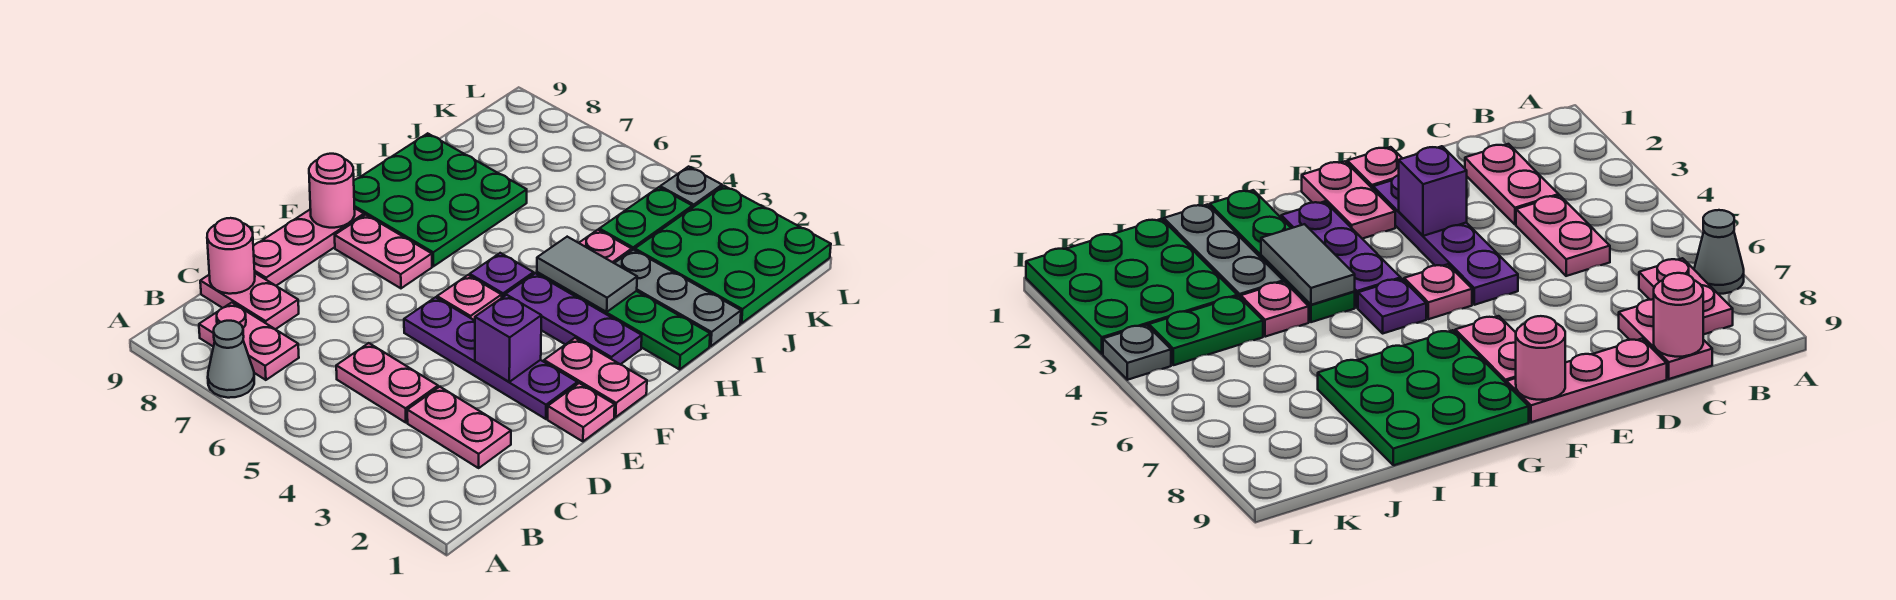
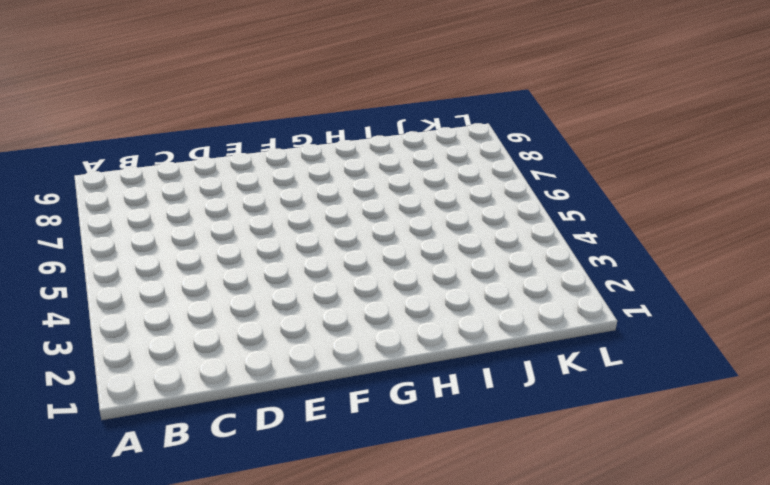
none -> grey 1x1 cone [208,321,254,398]
none -> pink 1x2 plate [199,303,299,380]
none -> pink 1x2 plate [407,387,511,468]

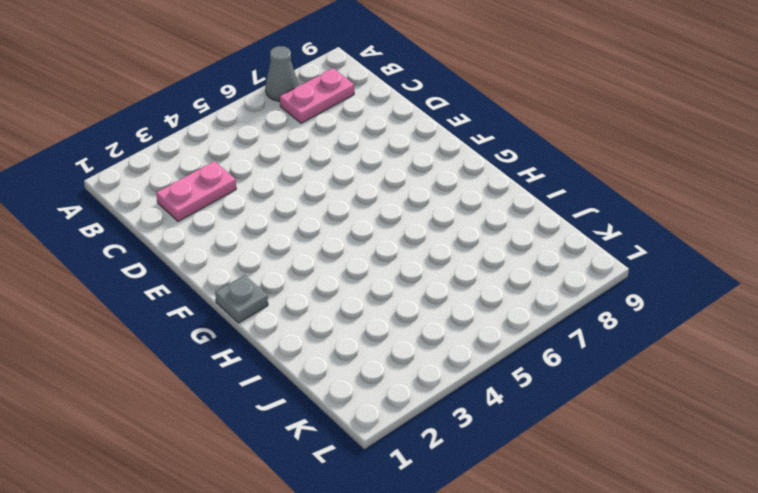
grey 1x1 plate [215,275,268,323] -> grey 1x1 plate moved to [660,167,722,208]
none -> pink 1x2 plate [336,343,438,423]
none -> pink 1x2 plate [200,273,299,329]
none -> pink 1x3 plate [253,208,364,286]

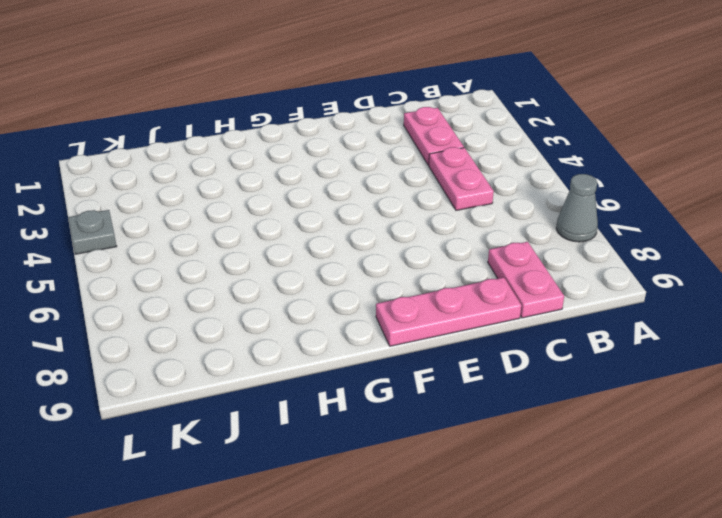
none -> pink 1x2 plate [199,303,299,380]
none -> pink 1x1 plate [548,383,615,441]
none -> purple 1x4 plate [404,297,577,419]

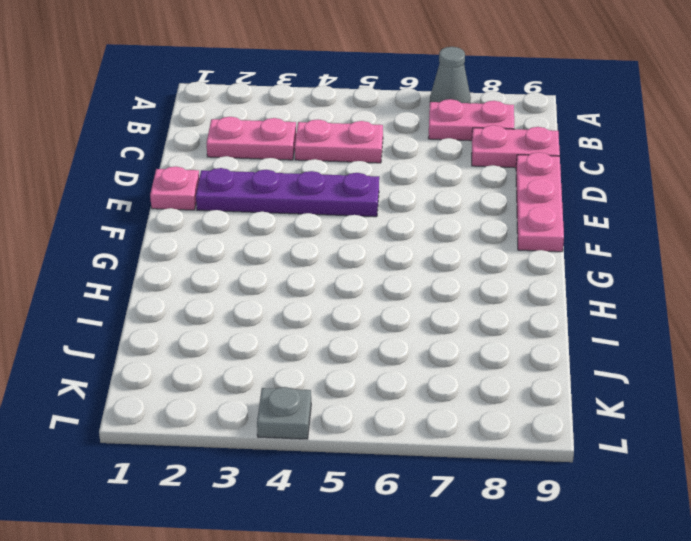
none -> pink 1x2 plate [544,338,647,417]
none -> pink 1x1 plate [437,275,502,320]
none -> pink 1x2 plate [335,215,432,288]

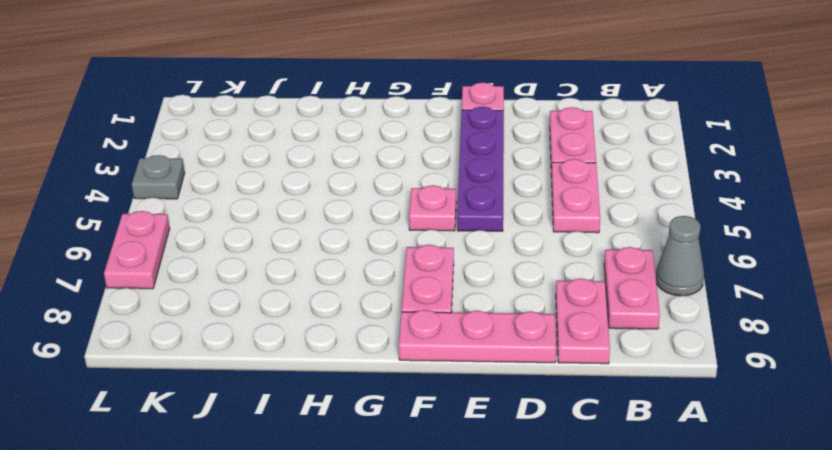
pink 1x2 plate [104,211,170,289] -> pink 1x2 plate moved to [544,338,647,417]
none -> purple 1x3 plate [505,273,642,364]
none -> purple 1x1 plate [469,253,534,298]
none -> green 3x3 plate [354,133,527,266]

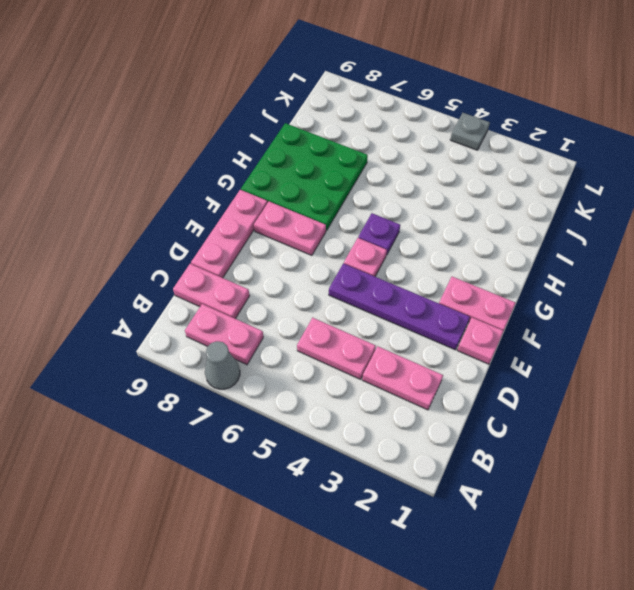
none -> purple 1x3 plate [505,273,642,364]
none -> green 1x4 plate [537,272,710,369]
none -> grey 1x3 plate [615,250,741,346]

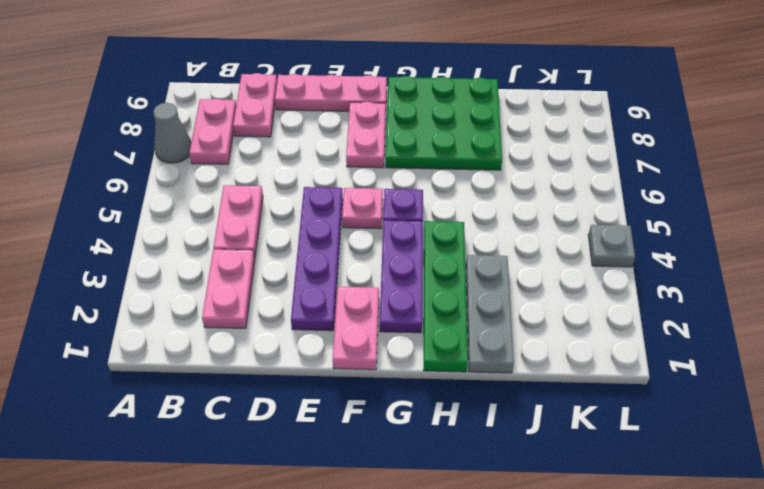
none -> pink 1x1 plate [548,383,615,441]
none -> pink 1x1 plate [579,230,632,263]
none -> green 3x3 plate [635,186,831,323]

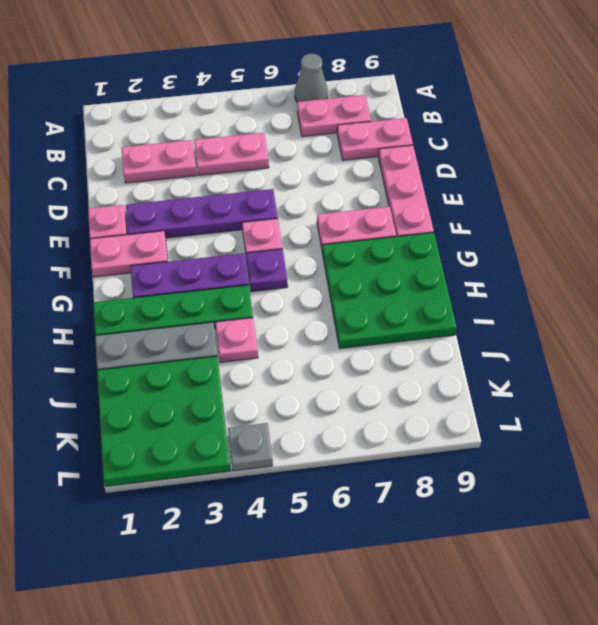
none -> green 1x2 plate [599,187,692,250]
none -> pink 1x1 round brick [207,218,255,294]
none -> purple 1x1 brick [475,295,541,382]

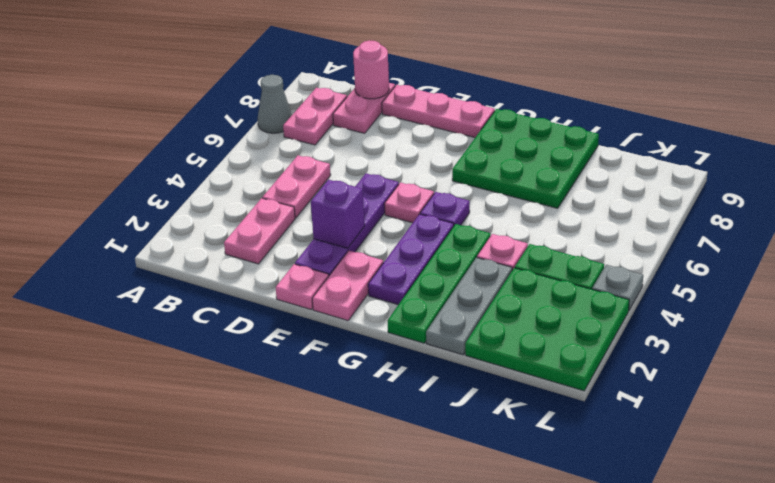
none -> pink 1x2 plate [335,215,432,288]
none -> pink 1x1 round brick [309,154,355,228]
none -> grey 1x2 tile [537,237,637,312]

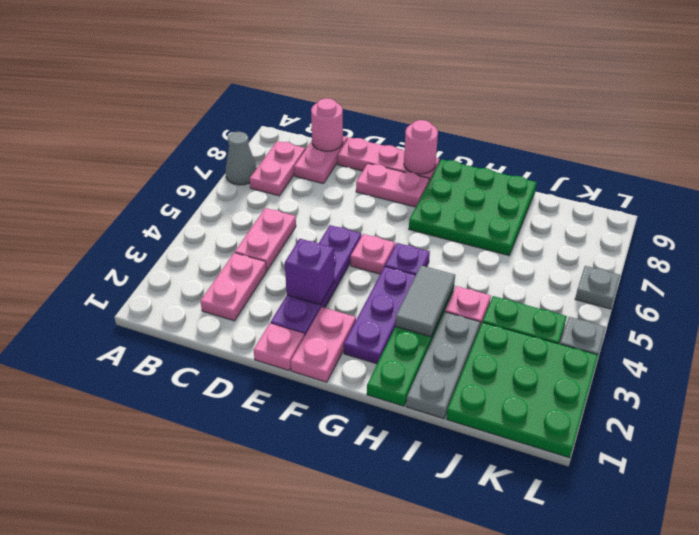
pink 1x2 plate [356,163,429,207] -> pink 1x2 plate turned to [335,215,432,288]
grey 1x1 plate [575,266,620,309] -> none

